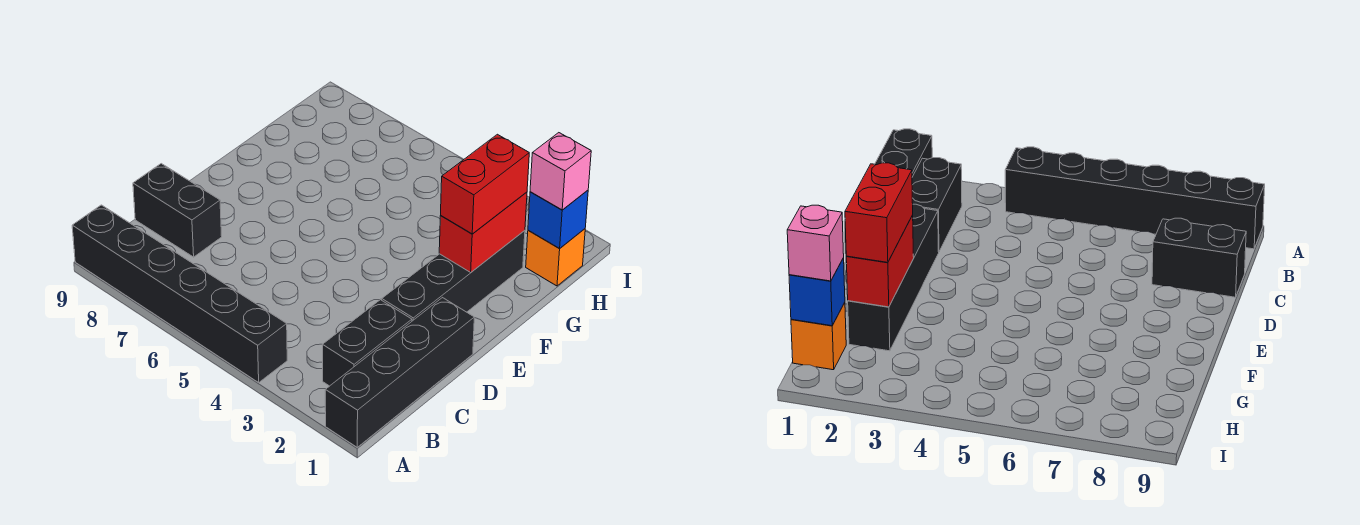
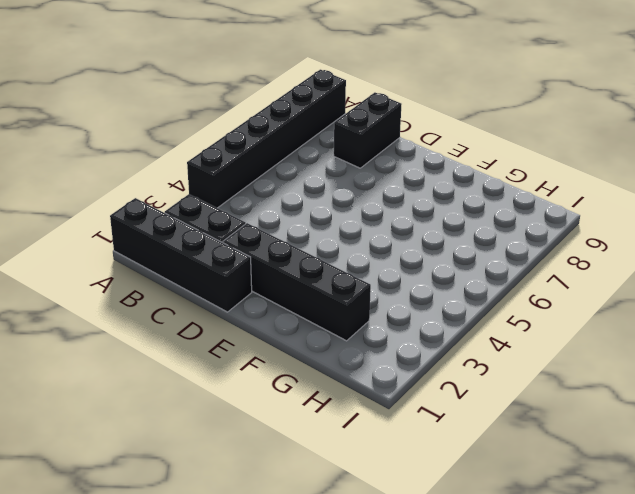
none -> orange 1x1 brick [526,229,585,286]
none -> red 1x2 brick [439,192,527,272]

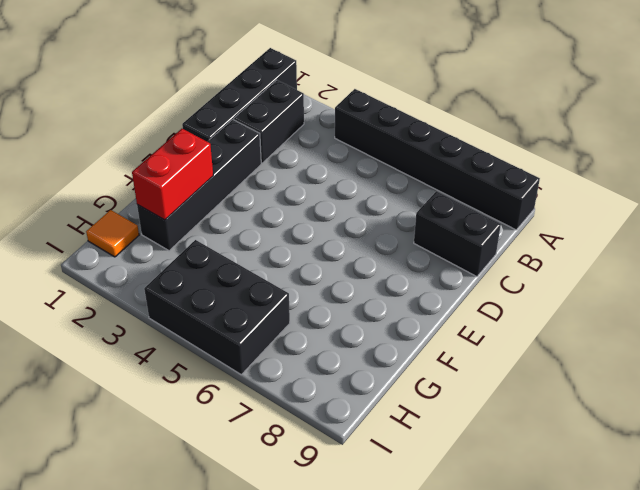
orange 1x1 tile [86,210,139,257] -> orange 1x1 brick [526,229,585,286]
black 2x3 brick [144,240,290,374] -> none
none -> blue 1x1 brick [528,190,588,248]
none -> red 1x2 brick [441,134,529,234]

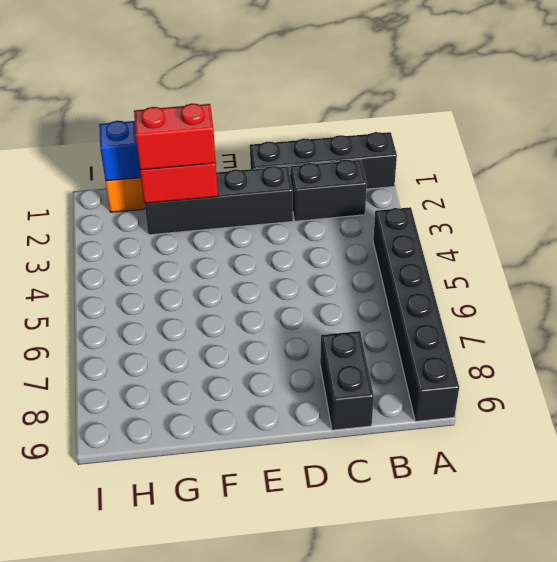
none -> pink 1x1 brick [530,133,591,210]

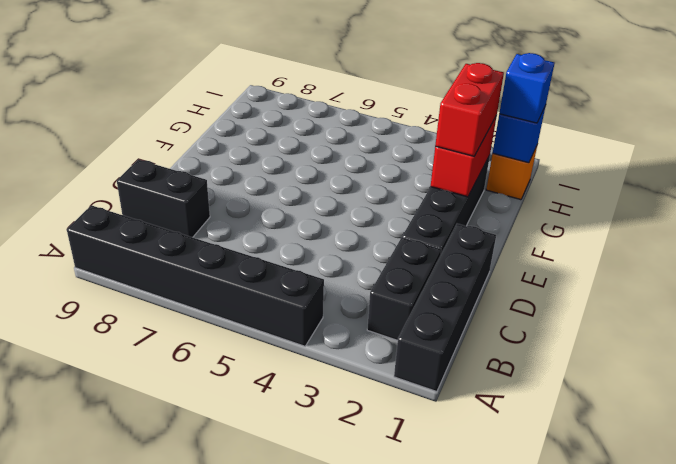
blue 1x1 brick [499,53,554,123] -> pink 1x1 brick [530,133,591,210]

